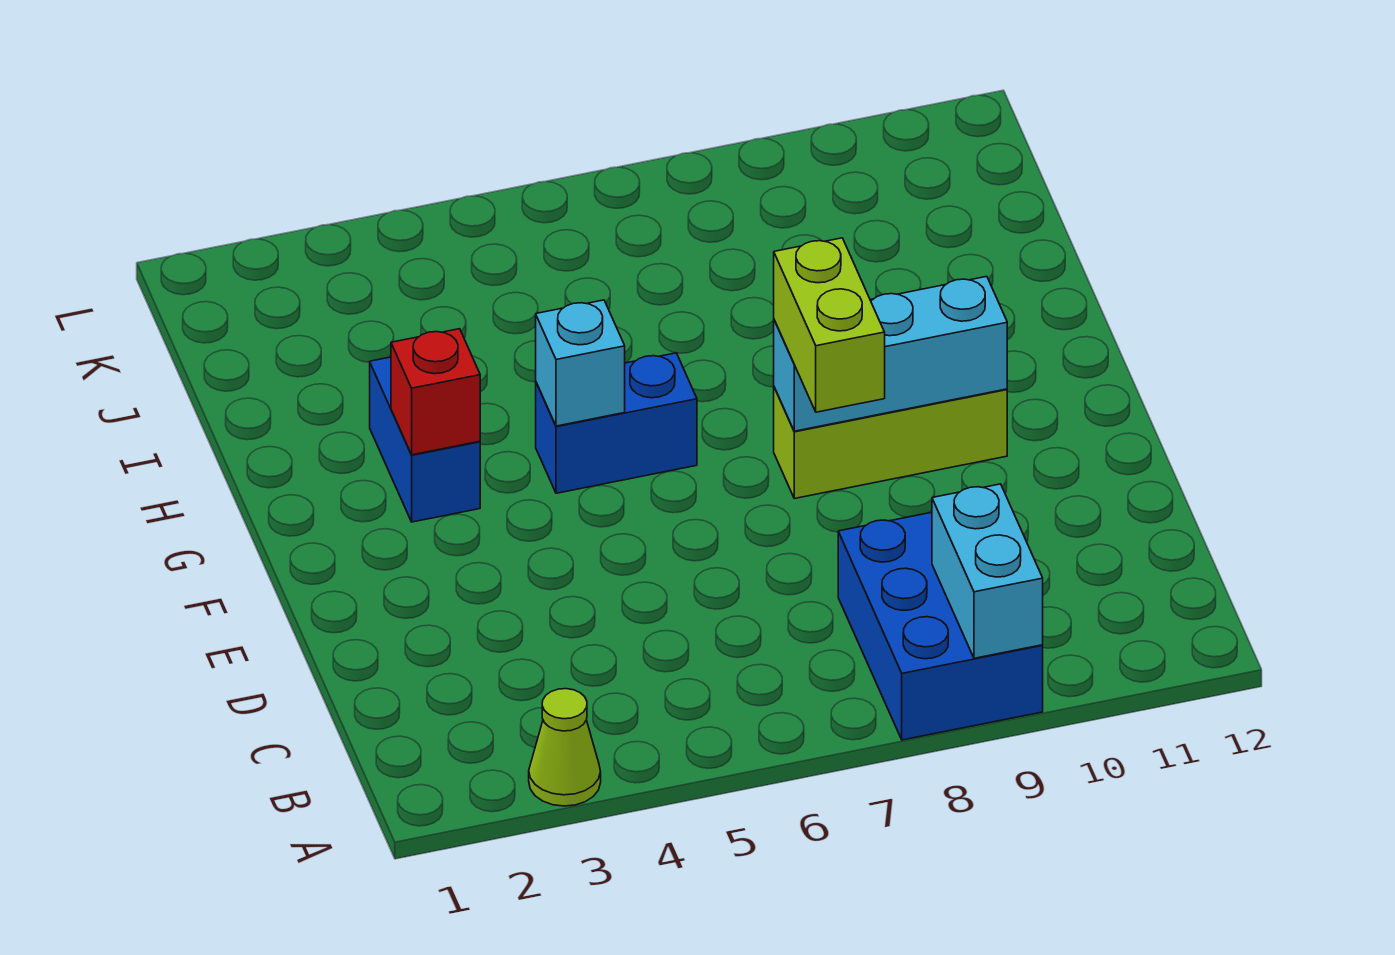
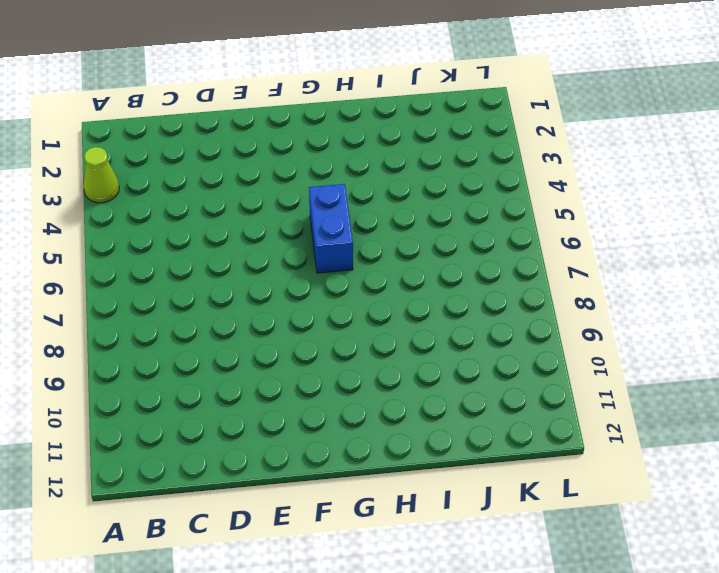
none -> blue 2x3 brick [838,512,1043,740]
none -> lime 1x3 brick [774,387,1007,499]

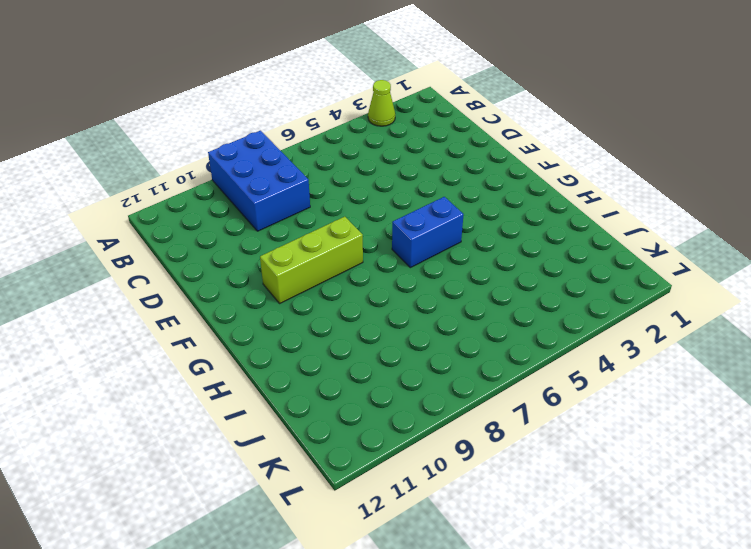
none -> blue 1x2 brick [370,357,480,522]
none -> cyan 1x2 brick [932,484,1043,658]

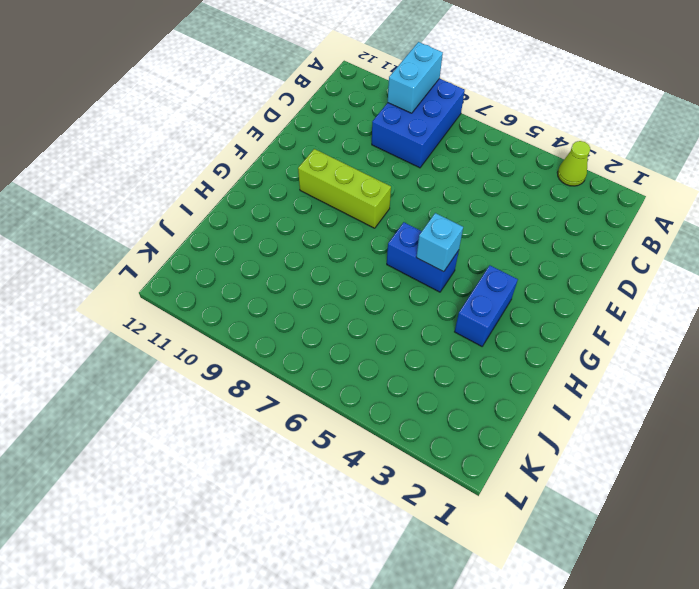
none -> cyan 1x3 brick [774,276,1007,431]
none -> red 1x1 brick [391,329,480,455]

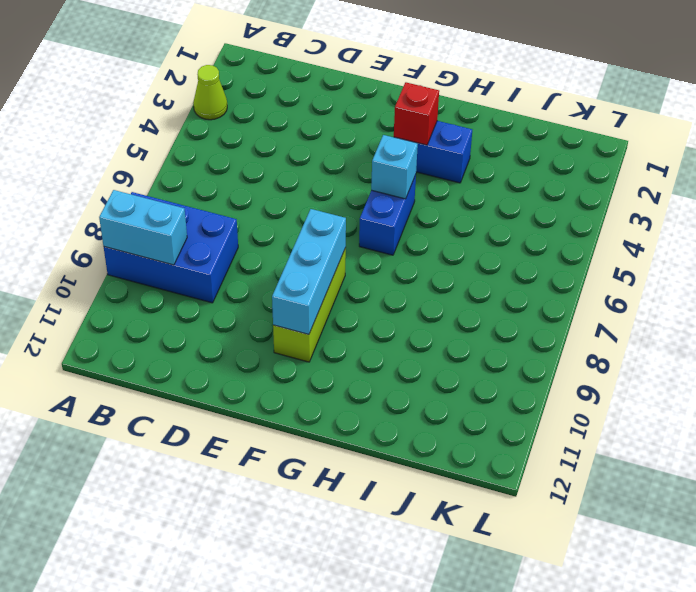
none -> lime 1x2 brick [774,238,885,412]

